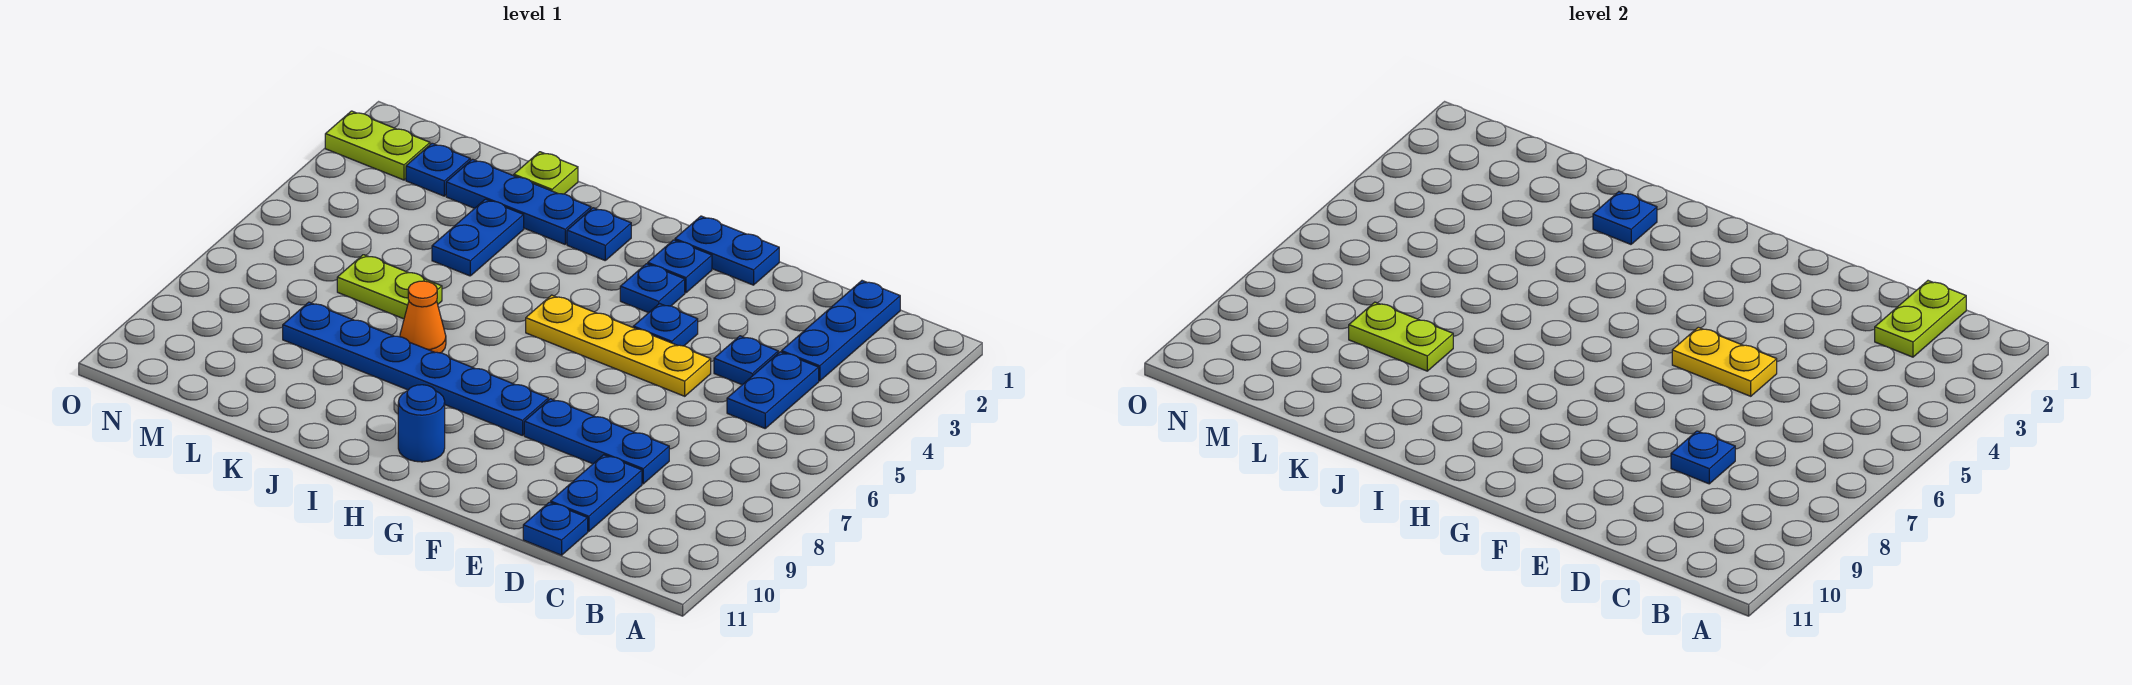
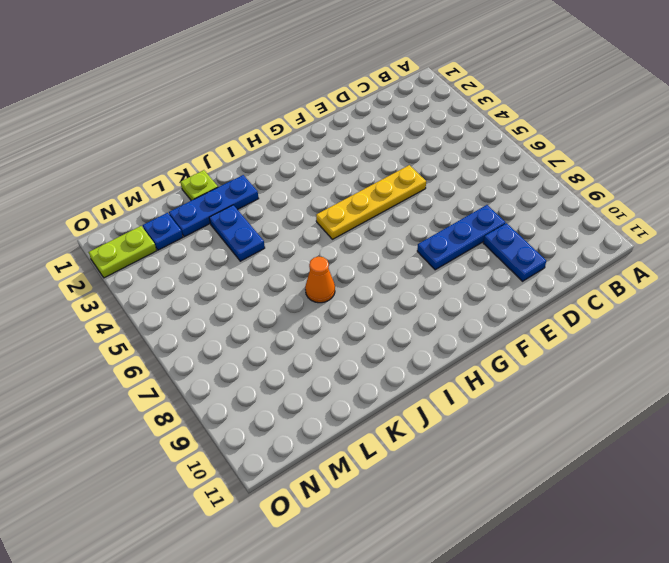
none -> blue 1x3 plate [782,281,900,381]
none -> blue 1x2 plate [727,352,819,428]
none -> blue 1x1 plate [714,336,778,385]

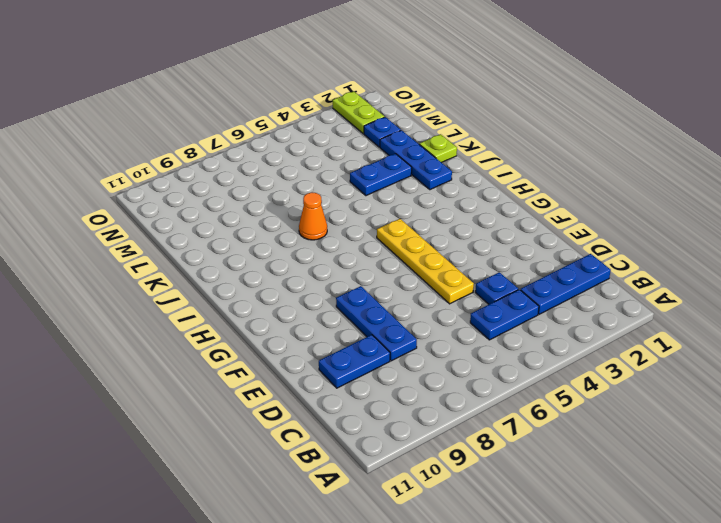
none -> blue 1x1 plate [523,502,588,555]
none -> blue 1x2 plate [675,216,779,285]
none -> blue 1x1 plate [633,304,698,346]

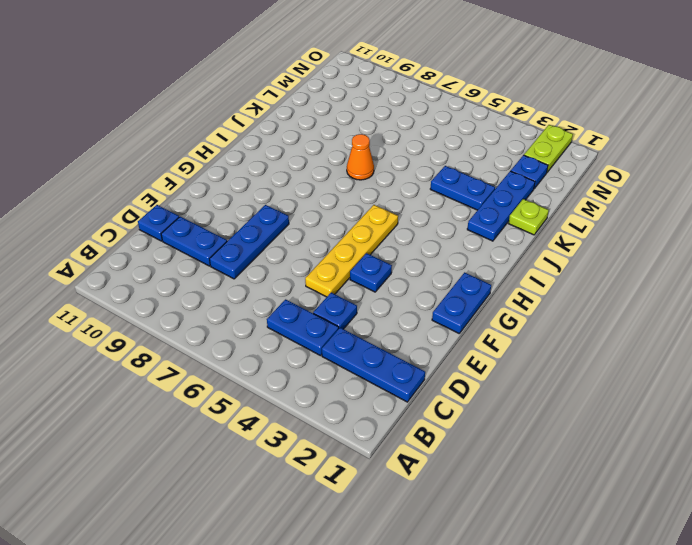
none -> blue 1x1 plate [648,240,712,293]
none -> blue 1x1 plate [620,264,685,313]
none -> blue 1x6 plate [283,302,548,436]

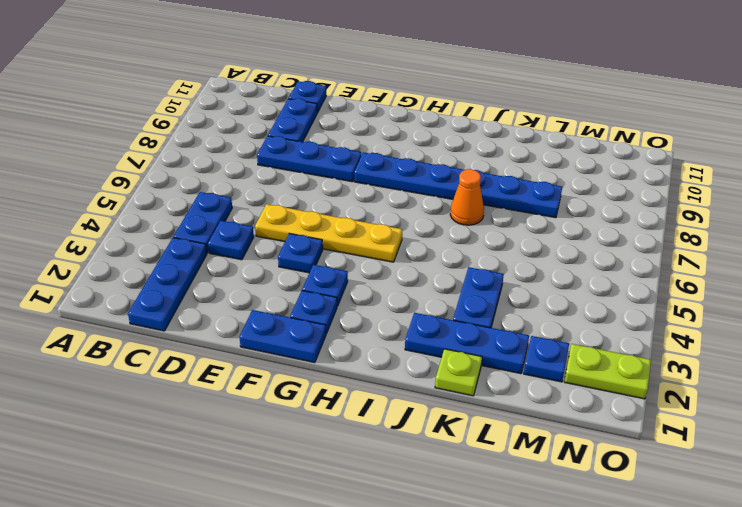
none -> blue 1x1 round brick [398,385,445,462]
none -> blue 1x1 plate [567,208,631,260]
none -> lime 1x2 plate [337,255,442,319]

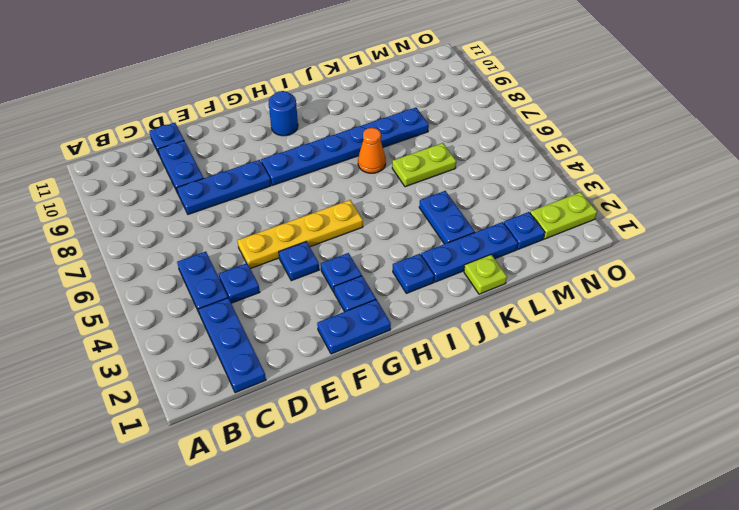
none -> lime 1x2 plate [1875,281,1966,357]
none -> blue 1x1 plate [1671,431,1735,484]
none -> yellow 1x2 plate [1672,327,1777,396]

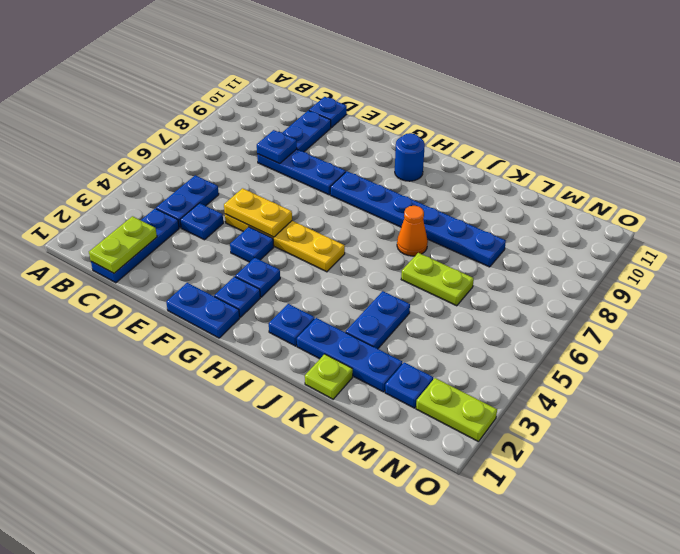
none -> blue 1x1 plate [1593,192,1657,244]
none -> lime 1x2 plate [1349,302,1453,371]

